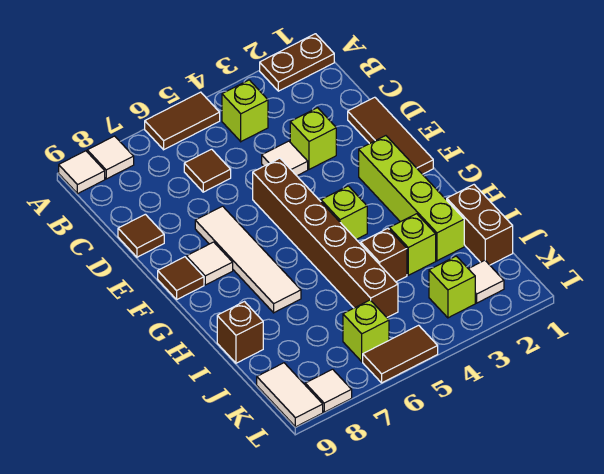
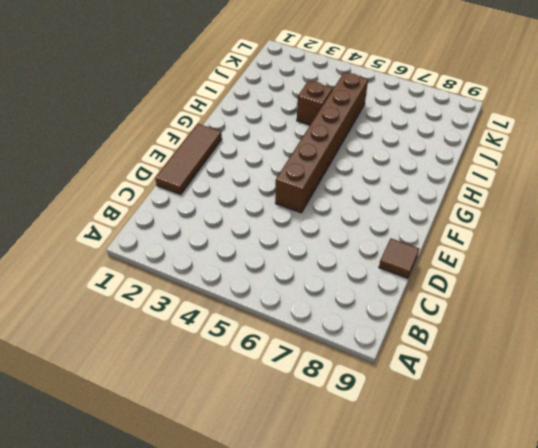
none -> brown 1x2 plate [260,34,334,91]
none -> brown 1x2 tile [145,92,220,150]
none -> white 1x1 tile [87,136,134,179]

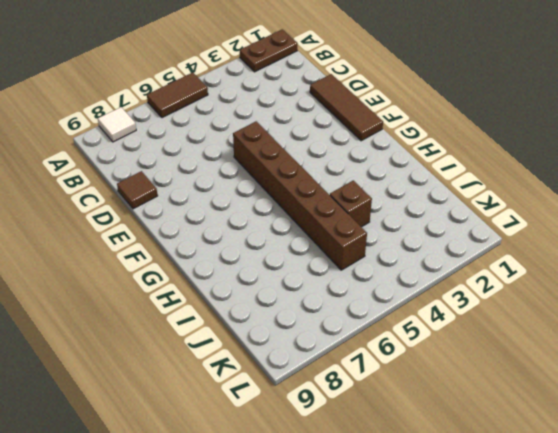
none -> white 1x1 tile [59,151,105,194]
none -> lime 1x1 brick [222,80,268,142]
none -> brown 1x1 tile [184,149,231,192]

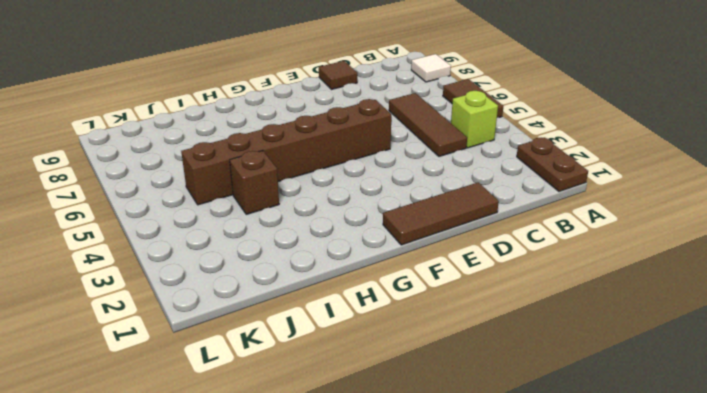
brown 1x3 tile [389,93,467,156] -> brown 1x1 tile [184,149,231,192]
none -> white 1x1 tile [59,151,105,194]
none -> lime 1x1 brick [290,108,336,169]
none -> white 1x1 tile [262,141,308,176]

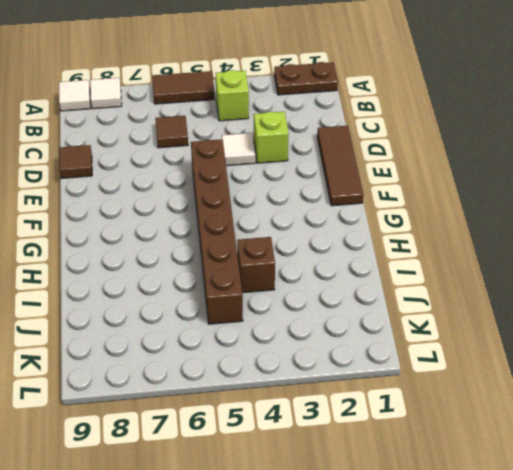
none -> white 1x4 tile [195,206,301,313]
none -> lime 1x4 brick [359,136,464,261]
none -> white 1x1 tile [186,242,233,285]

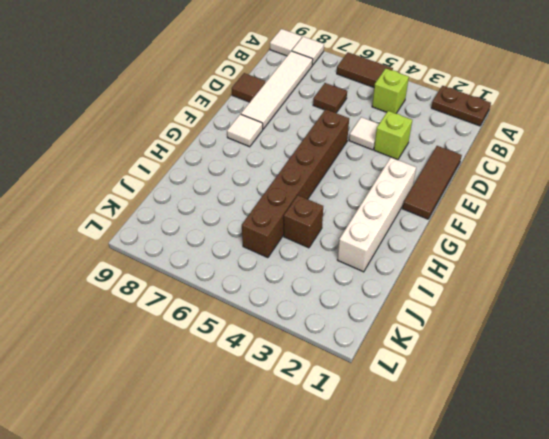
white 1x4 tile [241,51,313,129] -> white 1x4 tile moved to [195,206,301,313]
white 1x4 brick [338,157,416,272] -> lime 1x4 brick [359,136,464,261]
none -> brown 1x1 tile [158,257,204,299]
none -> lime 1x1 brick [321,186,367,239]
none -> brown 1x2 brick [447,185,513,265]

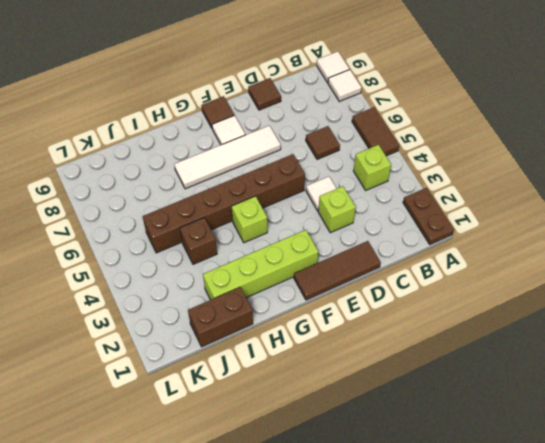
none -> lime 1x1 brick [389,214,436,275]
none -> brown 1x1 brick [217,302,263,363]
none -> white 1x1 tile [469,260,504,303]

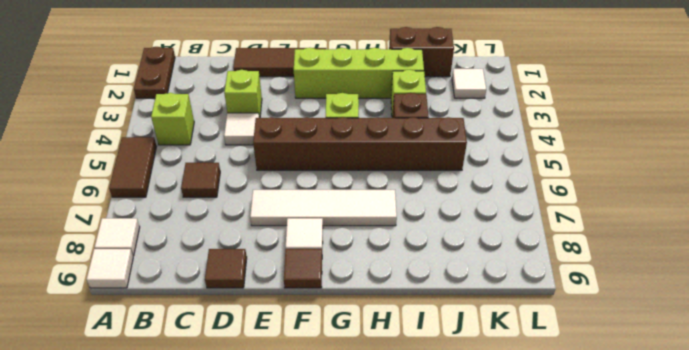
none -> brown 1x1 brick [217,302,263,363]
none -> lime 1x1 brick [429,256,475,318]
none -> lime 1x1 brick [343,300,389,362]

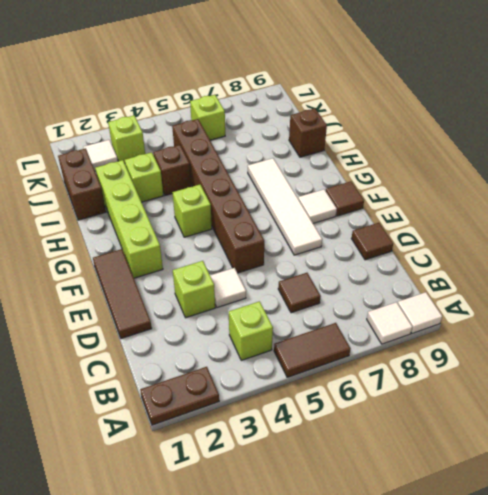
none -> white 1x2 tile [257,363,323,427]
none -> brown 1x2 tile [363,325,438,383]
none -> white 1x1 tile [305,369,352,412]

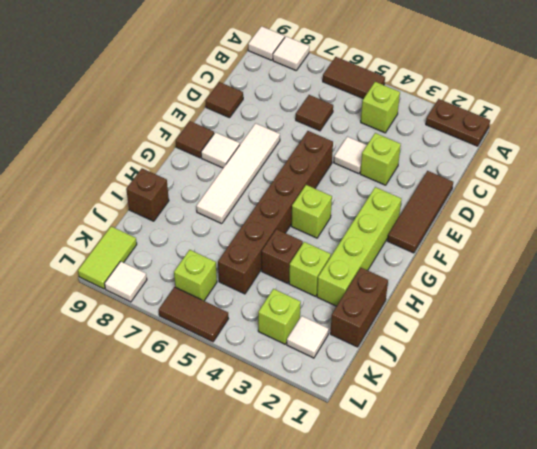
lime 1x2 tile [78,226,137,289] -> white 1x2 tile [257,363,323,427]

